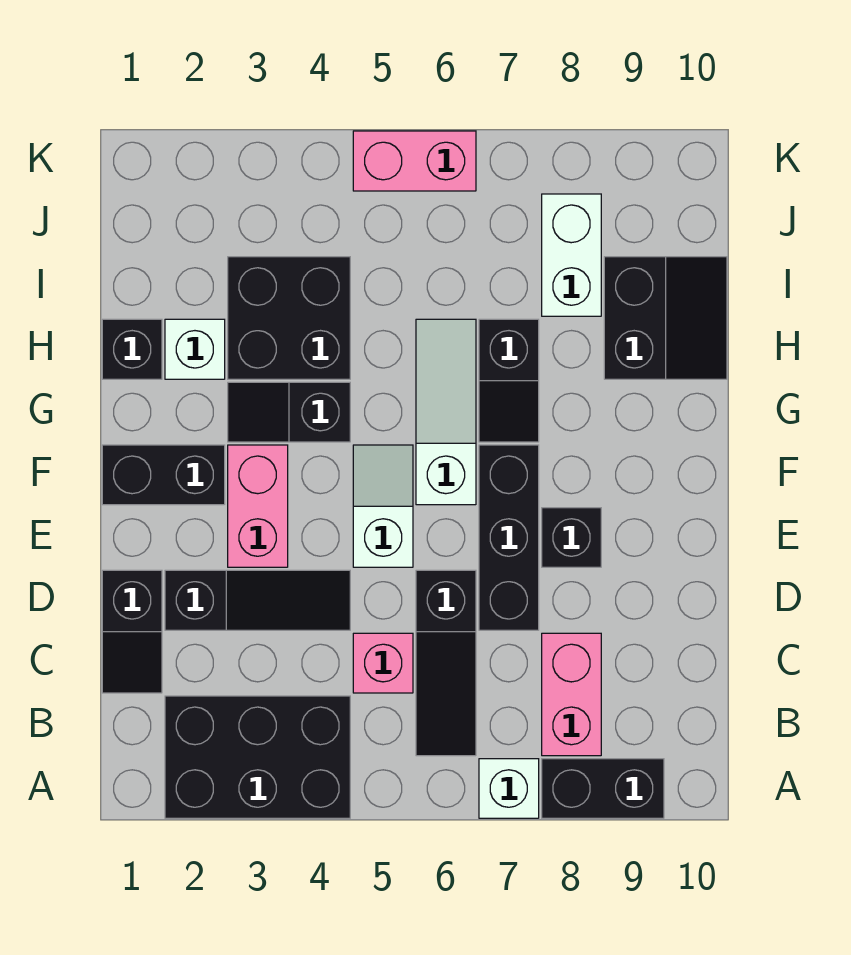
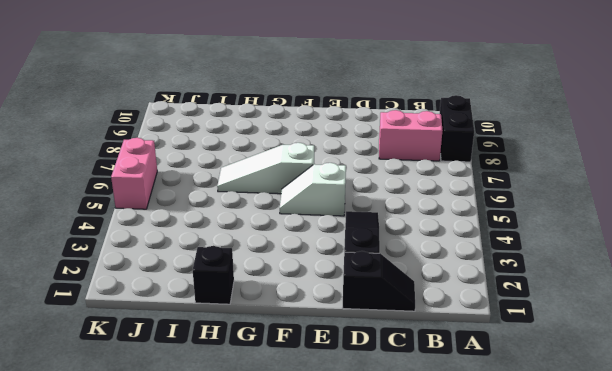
none -> black 2x3 brick [165,696,350,818]
none -> white 1x1 brick [479,759,539,818]
none -> black 1x3 slope [416,570,476,756]

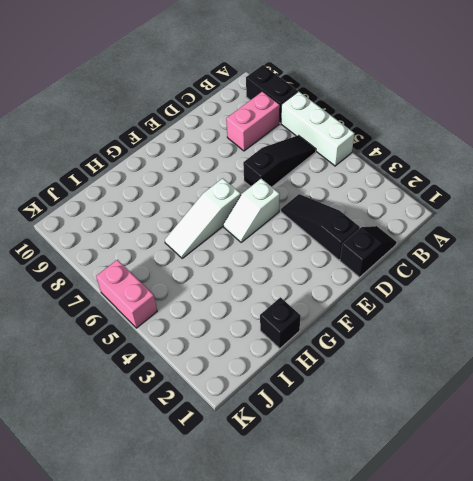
white 1x3 brick [281,91,355,166] -> white 1x1 brick [479,759,539,818]
none -> black 2x3 brick [165,696,350,818]
none -> pink 1x1 brick [353,633,413,693]
none -> black 1x3 brick [479,445,539,630]

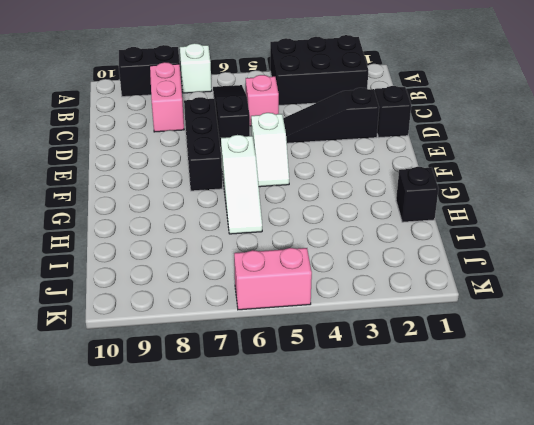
none -> pink 1x2 brick [228,445,288,567]
none -> black 1x1 brick [542,508,601,567]
none -> black 1x2 brick [102,445,225,505]

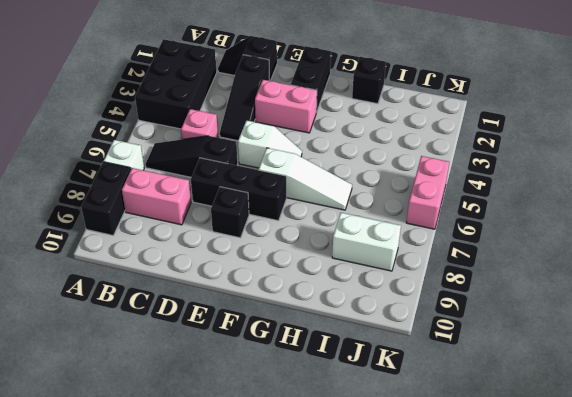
none -> black 1x2 slope [228,382,350,442]
none -> black 1x2 slope [479,319,539,442]
none -> white 1x1 brick [165,319,225,379]

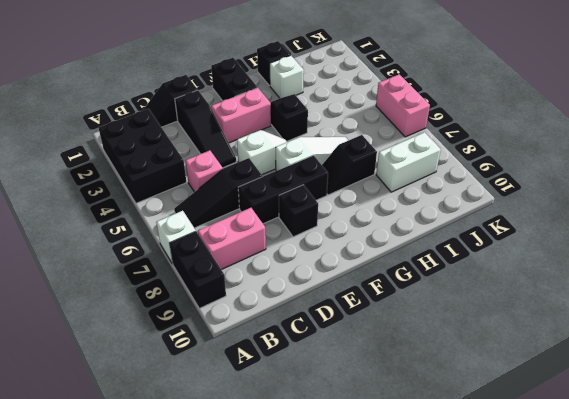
none -> black 2x2 brick [228,257,350,379]
none -> black 2x2 slope [604,257,727,379]

